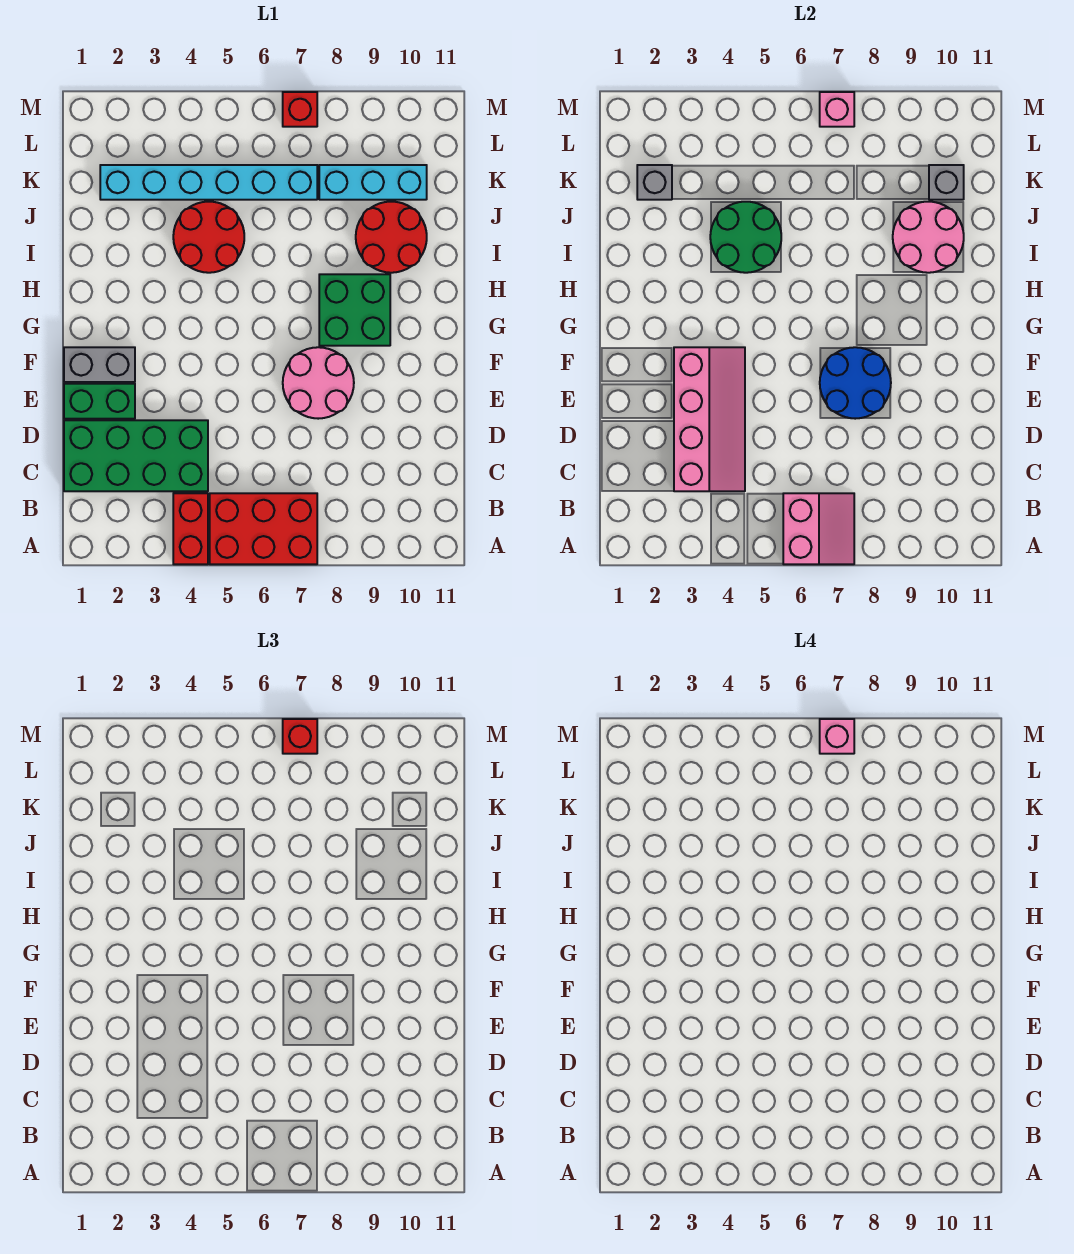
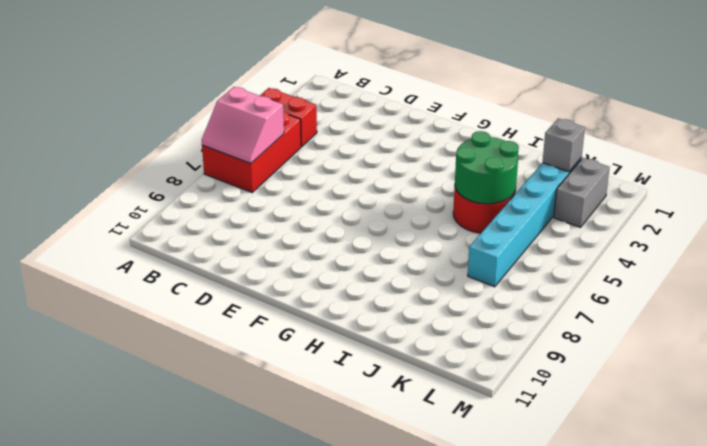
grey 1x2 brick [554,158,610,227] -> grey 1x2 brick moved to [64,347,135,382]
none -> green 2x4 brick [64,420,208,491]
none -> green 1x2 brick [64,384,135,419]
none -> pink 2x2 round brick [283,347,354,419]

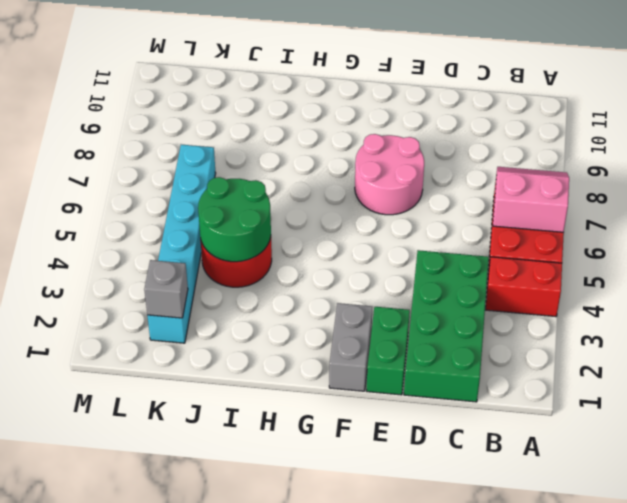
none -> green 2x2 brick [319,274,390,346]
none -> red 2x2 round brick [356,202,427,273]
none -> cyan 1x3 brick [319,165,427,200]

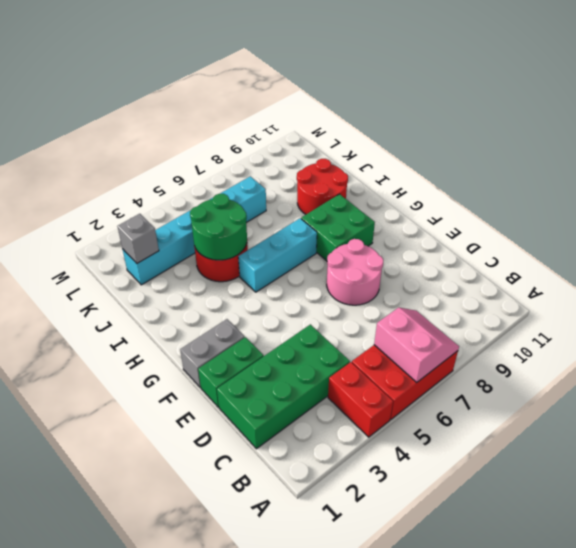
cyan 1x3 brick [238,218,317,292] -> cyan 1x3 brick moved to [319,165,427,200]
none -> red 1x1 brick [283,92,317,127]
none -> pink 2x4 slope [674,347,745,491]
none -> blue 2x2 round brick [820,347,891,419]

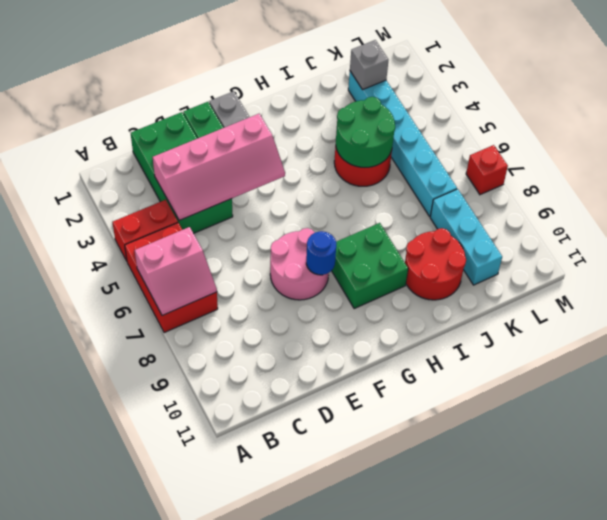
blue 1x1 round brick [306,231,336,275] -> blue 2x2 round brick [820,347,891,419]
none -> pink 2x2 round brick [893,202,964,273]
none -> grey 1x1 brick [929,165,964,200]
none -> pink 1x1 brick [820,92,854,127]

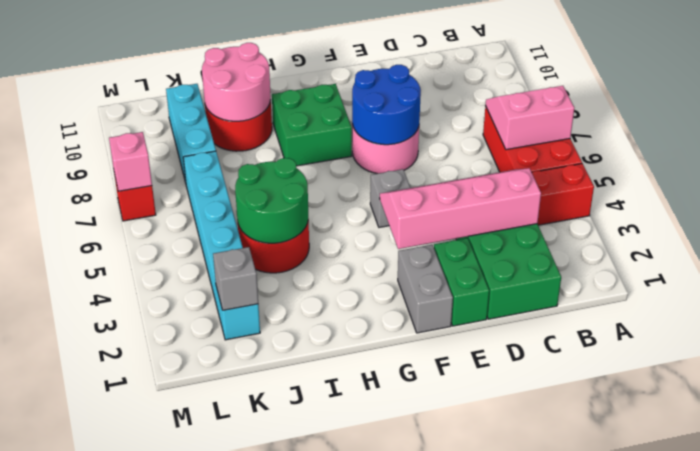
grey 1x1 brick [370,169,410,227] -> grey 1x1 brick moved to [929,165,964,200]
none -> red 1x1 brick [283,719,317,754]
none -> pink 1x1 brick [820,719,854,754]

